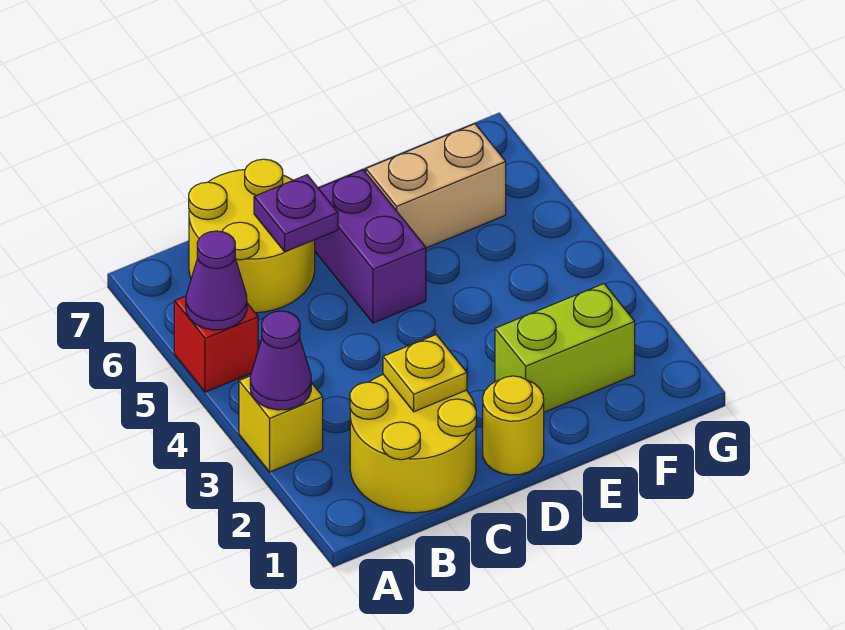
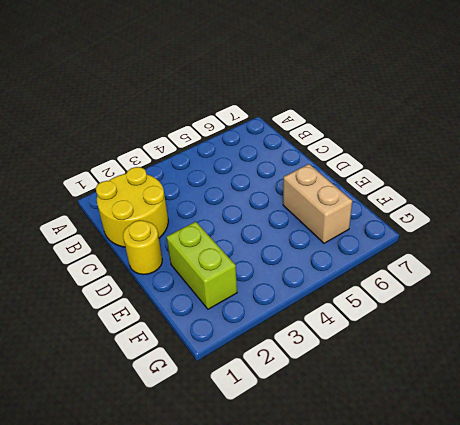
none -> yellow 1x1 brick [239,376,323,472]
none -> red 1x1 brick [174,296,258,392]
none -> yellow 2x2 round brick [189,159,315,313]

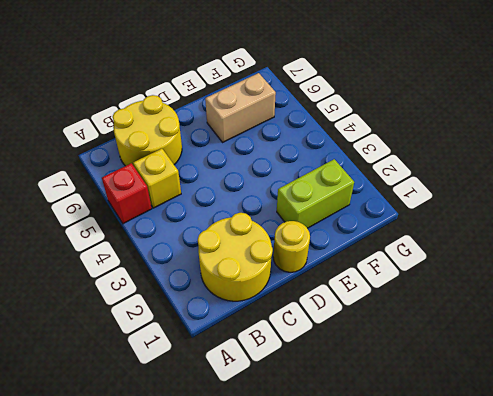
yellow 1x1 brick [133,149,181,208] -> yellow 1x1 brick moved to [239,376,323,472]
none -> purple 1x2 brick [315,170,426,323]
none -> purple 1x1 cone [250,311,311,410]
none -> purple 1x1 cone [186,231,247,330]

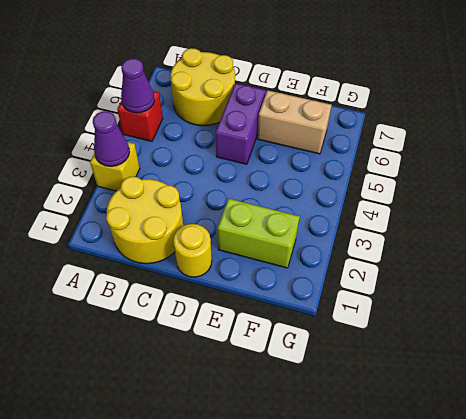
none -> yellow 1x1 plate [383,335,467,412]
none -> purple 1x1 plate [254,175,338,252]

